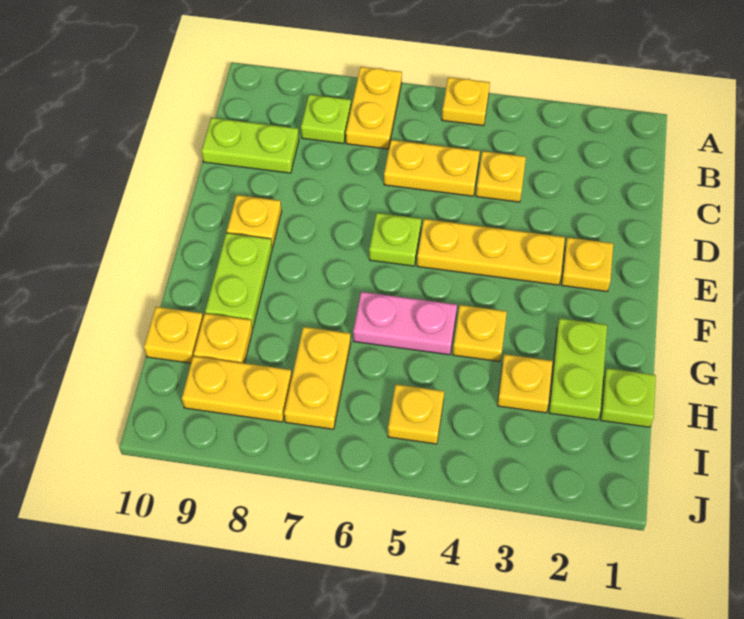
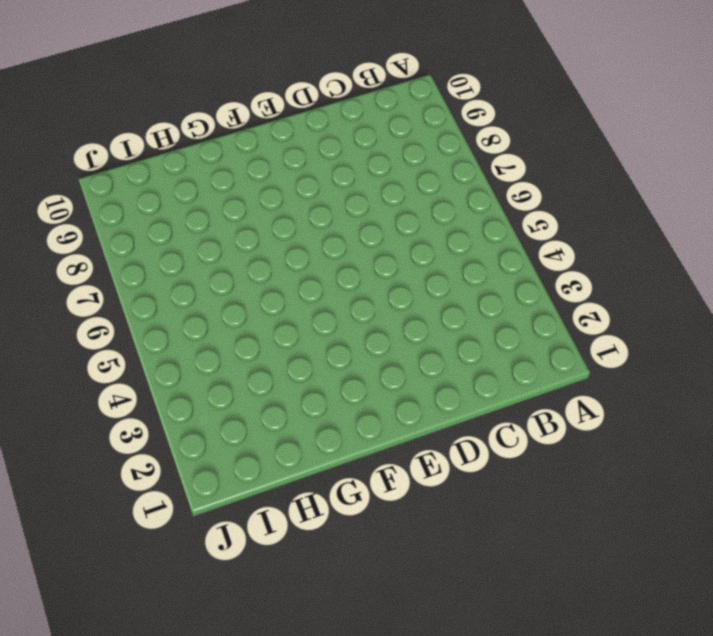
none -> yellow 1x1 plate [442,77,490,126]
none -> yellow 1x2 plate [346,67,402,149]
none -> lime 1x1 plate [301,95,351,144]

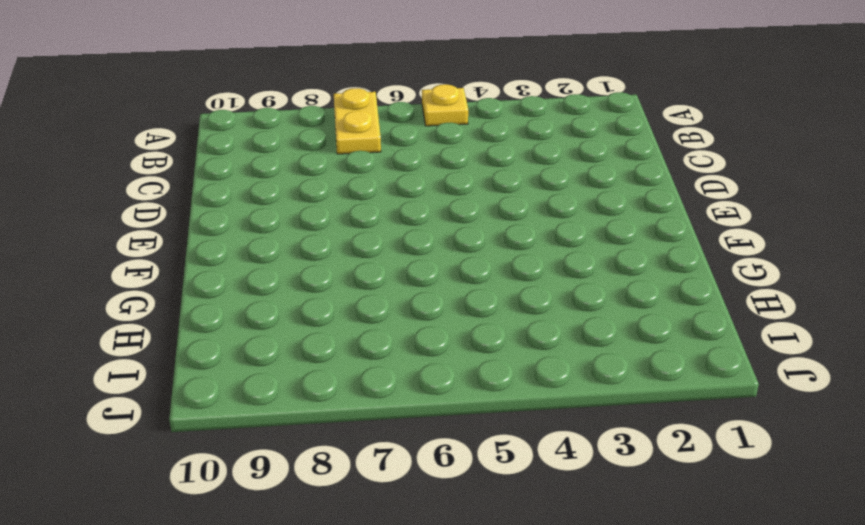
none -> lime 1x1 plate [301,95,351,144]
none -> yellow 1x1 plate [476,151,526,202]
none -> yellow 1x2 plate [384,140,480,196]

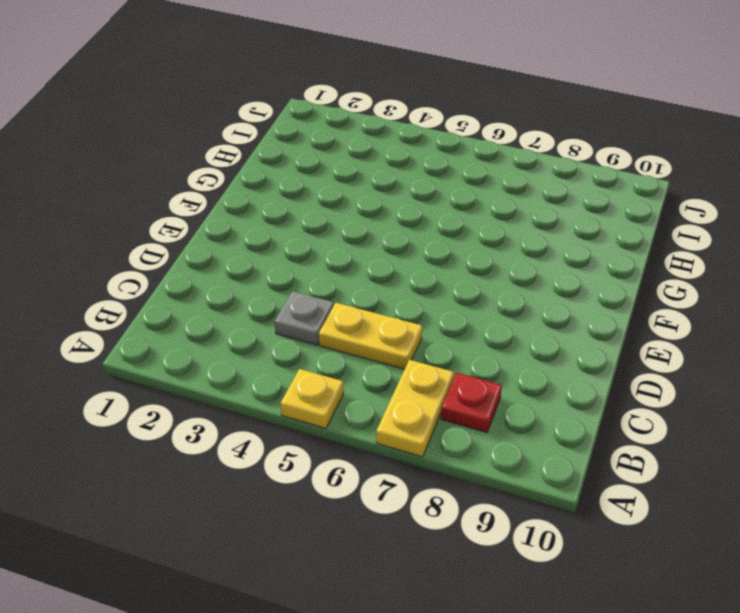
red 1x1 plate [441,373,502,432] -> lime 1x1 plate [301,95,351,144]
grey 1x1 plate [275,291,334,345] -> yellow 1x1 plate [476,151,526,202]
none -> lime 1x2 plate [201,118,299,173]
none -> yellow 1x1 plate [561,237,613,291]
none -> yellow 1x3 plate [417,219,565,285]

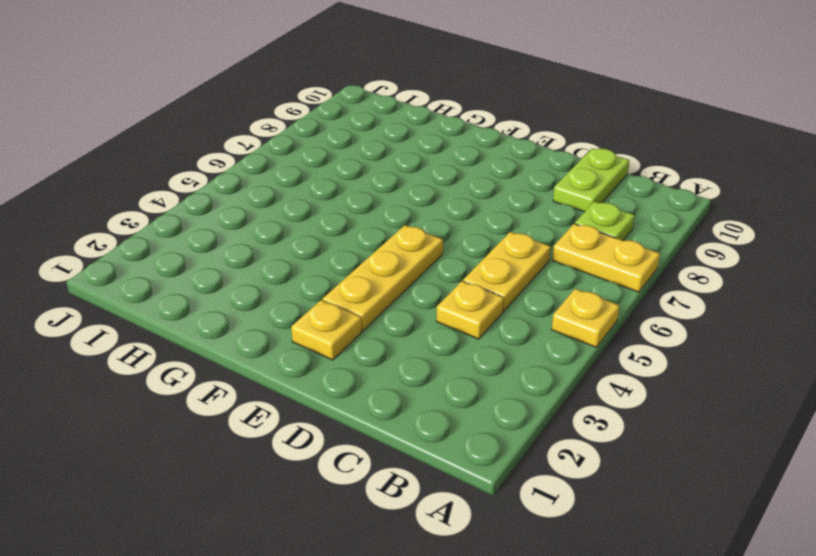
none -> lime 1x1 plate [369,213,421,266]
none -> yellow 1x1 plate [227,195,282,248]
none -> lime 1x2 plate [205,233,272,328]

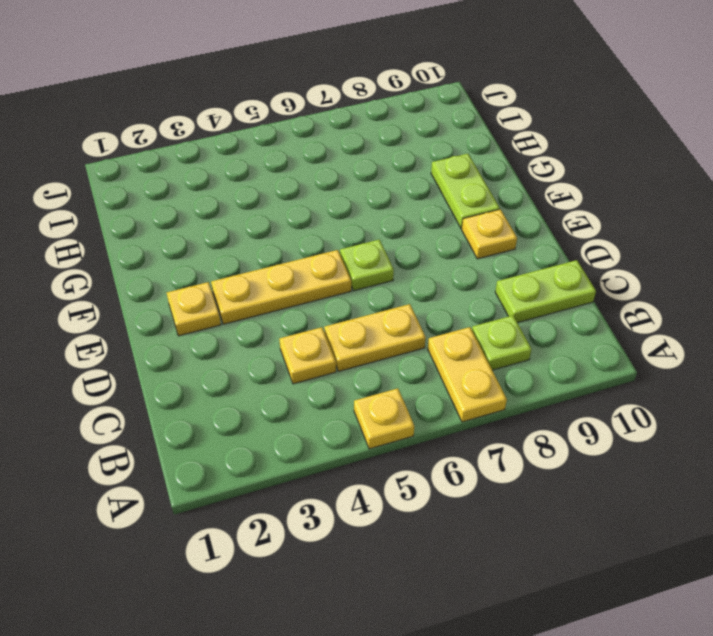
none -> lime 1x2 plate [549,318,607,420]
none -> yellow 1x1 plate [453,305,507,362]
none -> pink 1x2 plate [353,292,457,355]

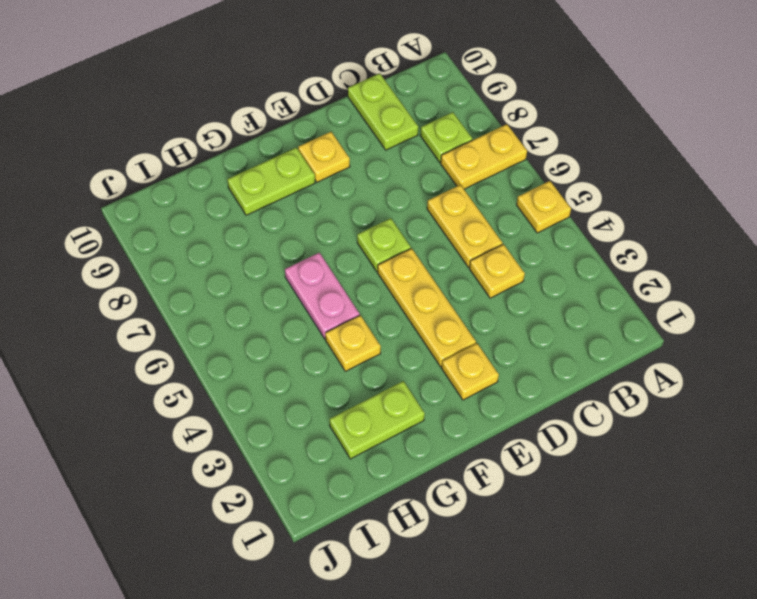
none -> lime 1x1 plate [601,368,656,427]
none -> yellow 1x1 plate [497,354,553,413]
none -> yellow 1x2 plate [284,327,351,429]

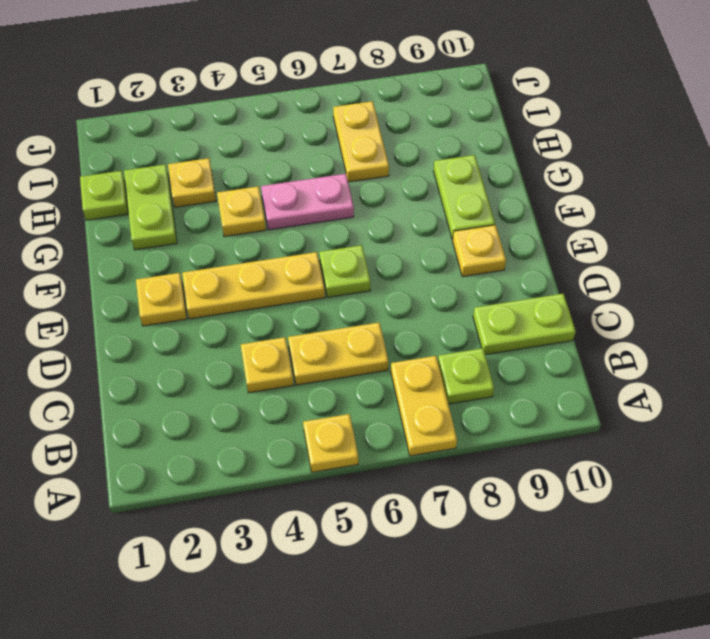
none -> yellow 1x1 plate [194,314,253,363]
none -> yellow 1x1 plate [144,307,203,363]
none -> yellow 1x1 plate [388,384,444,444]

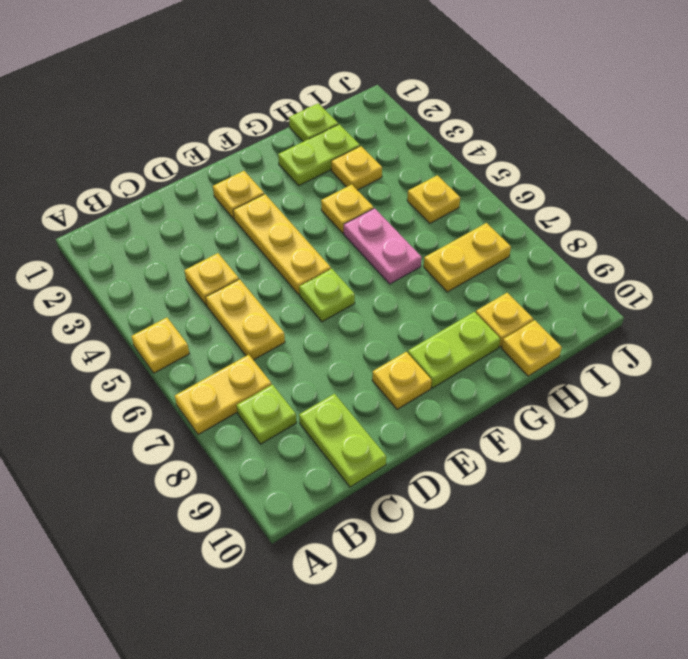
none -> yellow 1x2 plate [182,356,292,422]

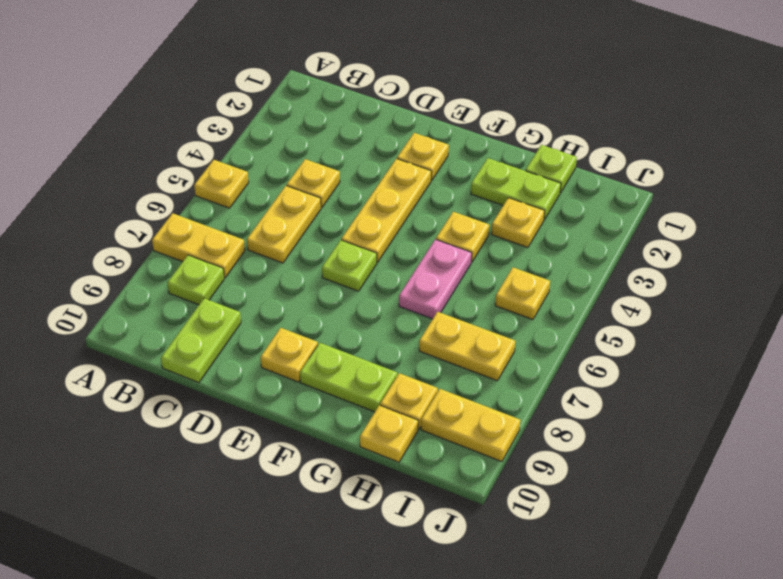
yellow 1x2 plate [421,389,520,462] -> yellow 1x2 plate turned to [182,356,292,422]

